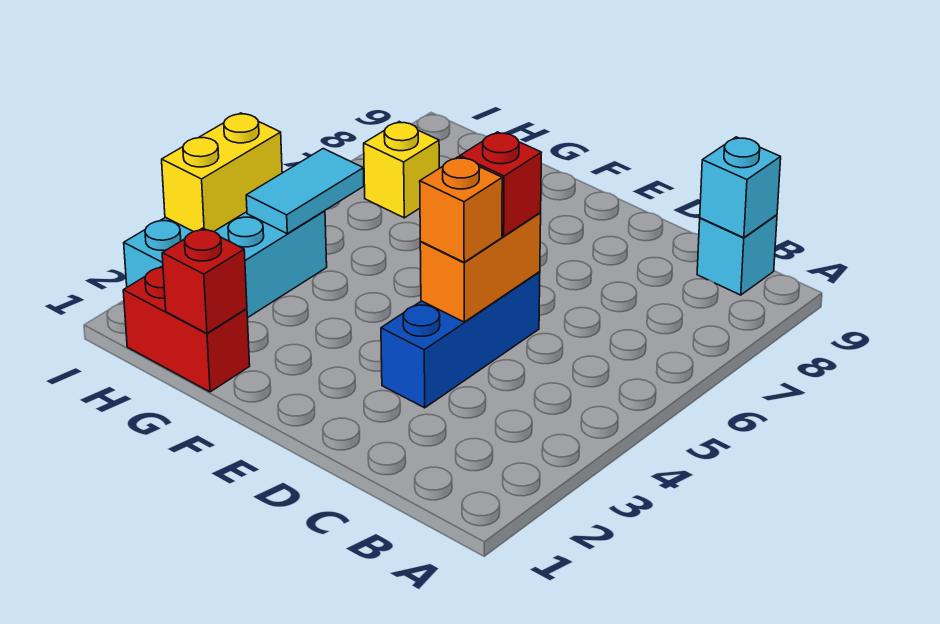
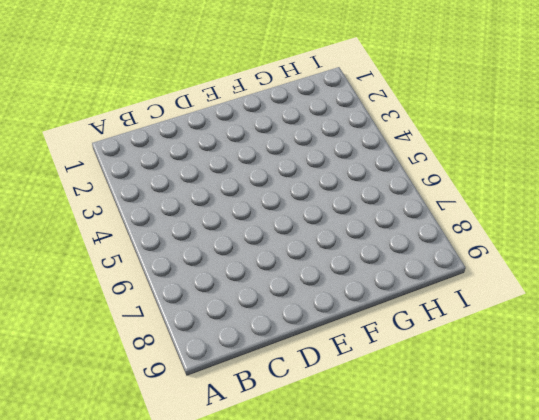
none -> cyan 1x1 brick [697,215,777,295]
none -> blue 1x3 brick [381,272,540,408]
none -> red 1x2 brick [123,266,250,392]

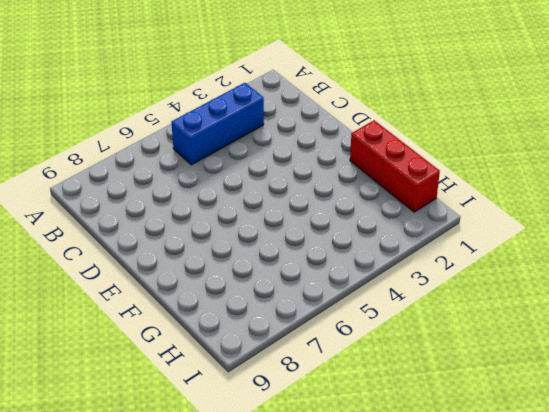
blue 1x3 brick [171,83,264,165] -> blue 1x3 brick moved to [381,272,540,408]
red 1x3 brick [350,120,440,212] -> red 1x2 brick [123,266,250,392]
none -> cyan 1x1 brick [697,215,777,295]
none -> cyan 2x3 brick [124,211,327,318]
none -> yellow 1x1 brick [364,122,439,218]

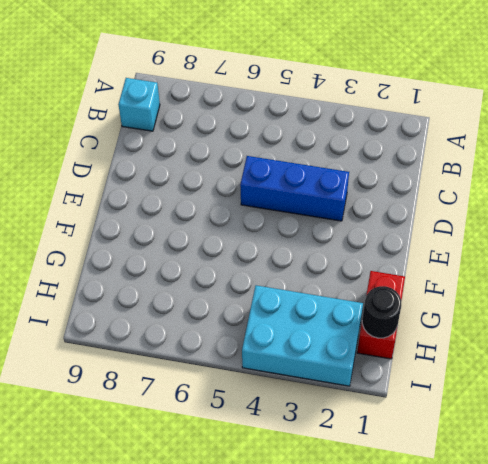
black 1x1 round brick [362,286,401,338] -> none
none -> yellow 1x1 brick [364,122,439,218]
none -> cyan 1x1 brick [700,137,781,238]
none -> orange 1x2 brick [420,213,541,322]

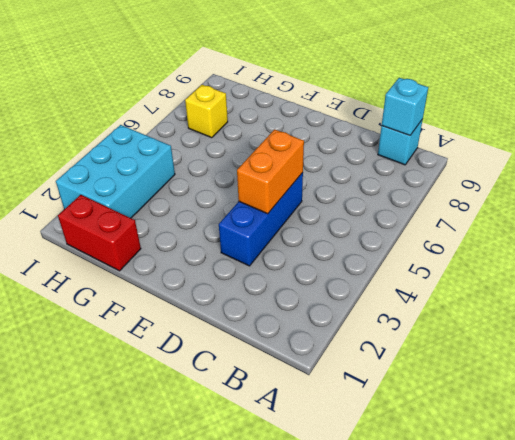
none -> red 1x1 brick [162,228,247,333]
none -> cyan 1x2 tile [246,149,364,234]
none -> yellow 1x2 brick [162,113,282,232]

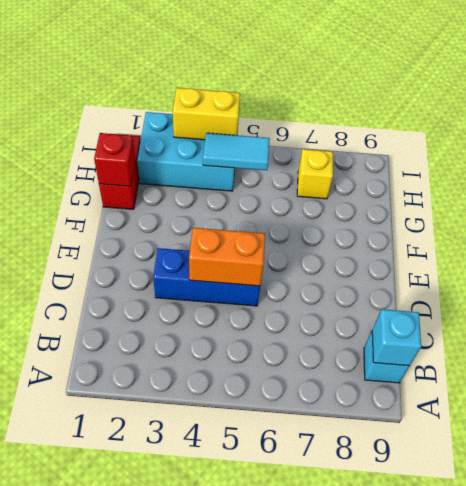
none -> orange 1x1 brick [420,157,502,262]
none -> red 1x1 brick [460,132,541,236]

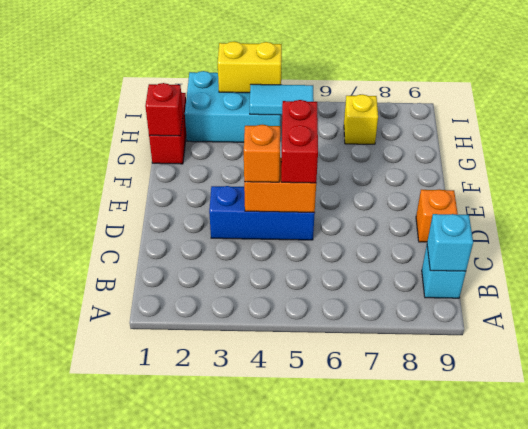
red 1x2 brick [281,100,318,183] -> red 1x1 brick [460,132,541,236]
orange 1x1 brick [416,190,458,242] -> none

